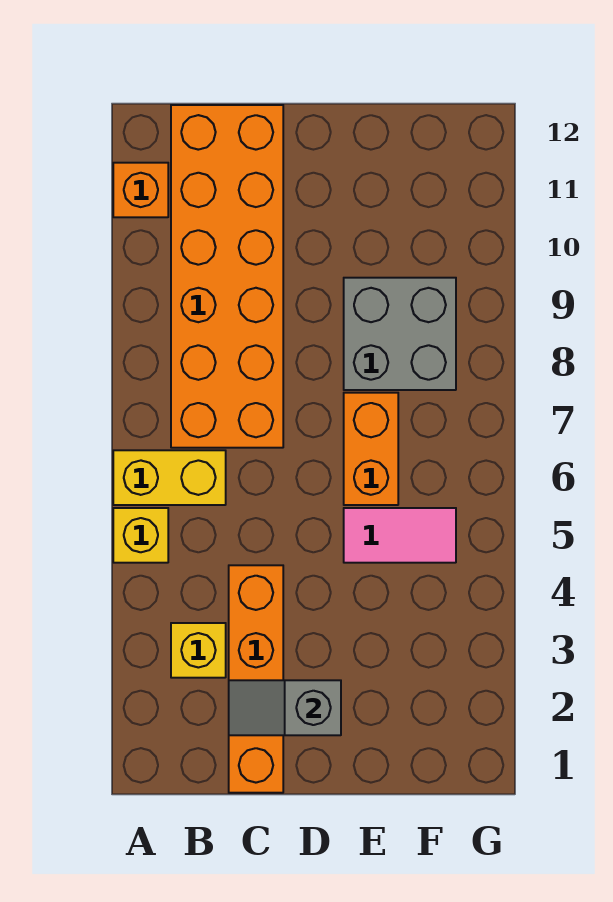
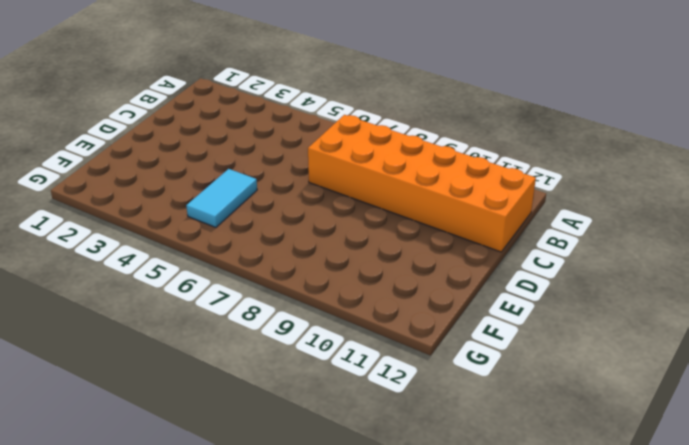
cyan 1x2 tile [186,169,257,227] -> pink 1x2 tile [344,508,456,563]
none -> yellow 1x1 brick [113,508,168,563]
none -> yellow 1x2 brick [113,450,226,505]

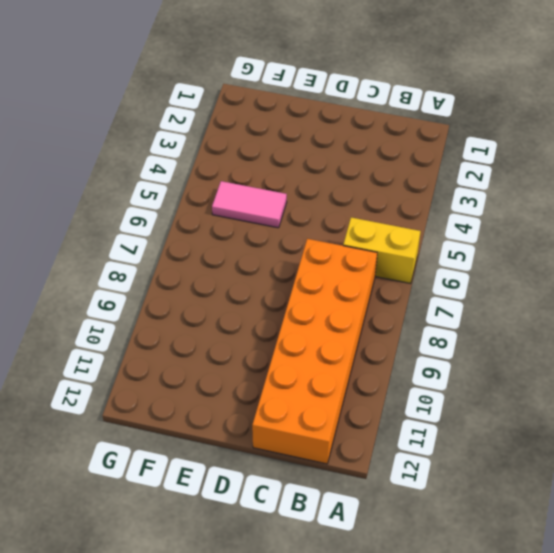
none -> yellow 1x1 brick [113,508,168,563]
none -> orange 1x1 brick [113,163,168,217]

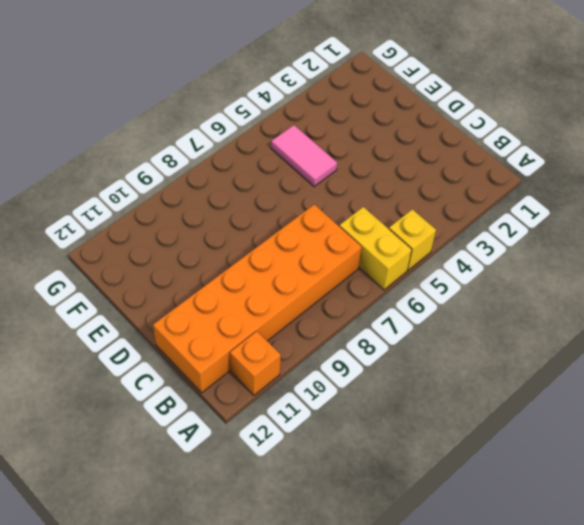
none -> yellow 1x1 brick [171,623,226,678]
none -> orange 1x4 brick [229,565,283,793]

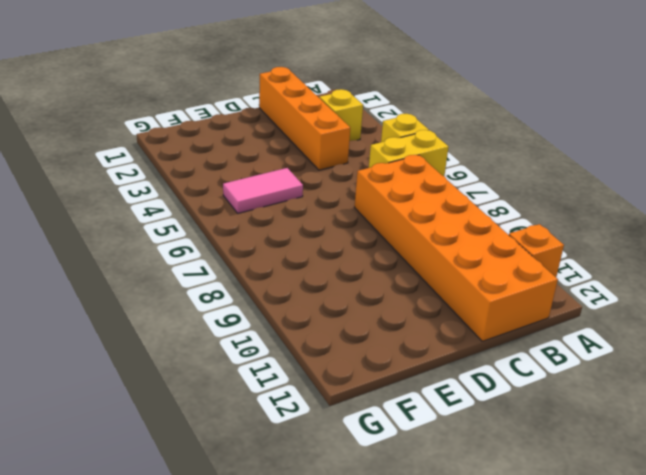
none -> orange 1x2 brick [344,393,398,505]
none -> grey 2x2 brick [344,278,456,390]

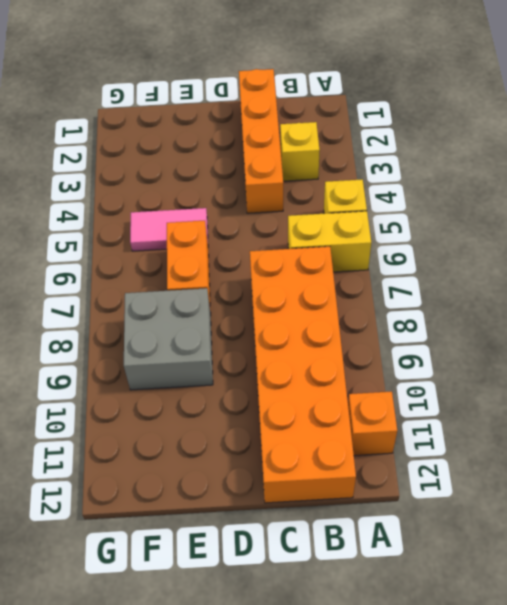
none -> grey 1x2 slope [229,680,341,735]

